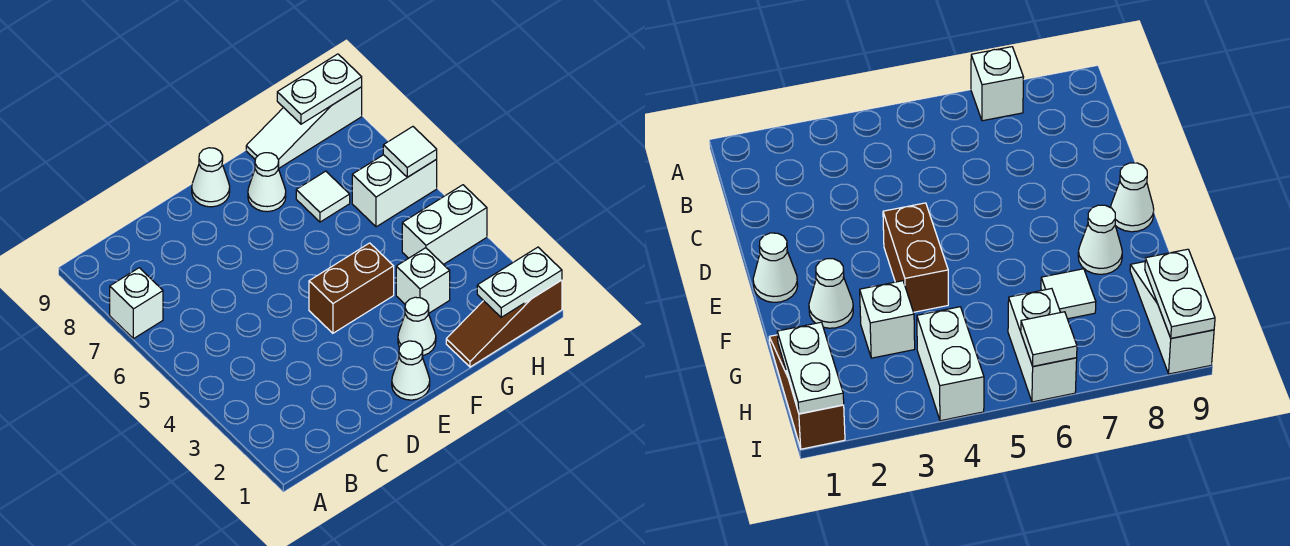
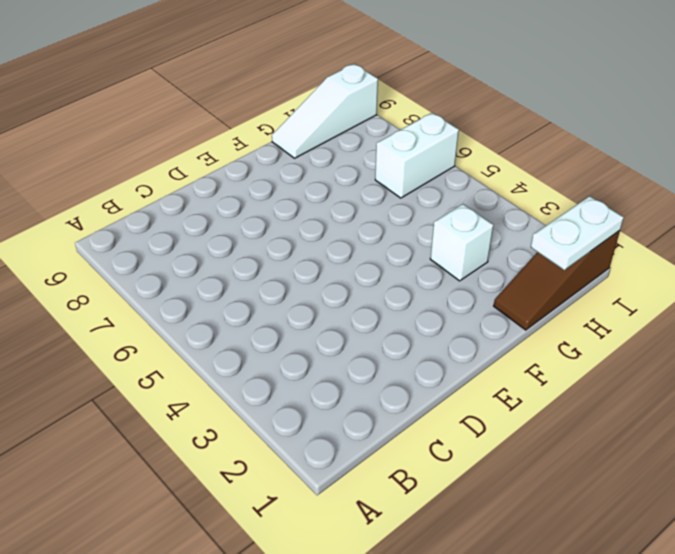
none -> white 1x1 brick [110,268,163,339]
none -> white 1x1 cone [392,341,430,400]
none -> brown 1x2 brick [309,243,394,333]

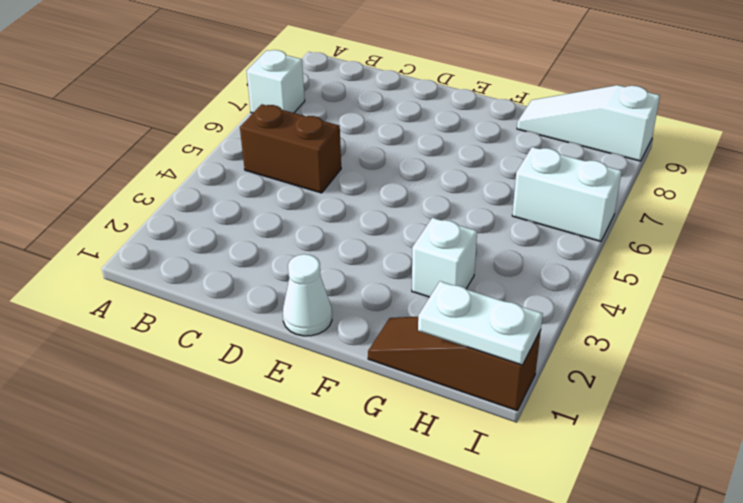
brown 1x2 brick [240,104,341,193] -> brown 1x2 brick moved to [309,243,394,333]
none -> white 1x1 cone [192,148,230,207]
none -> white 1x1 cone [398,297,436,356]
none -> white 1x1 cone [248,153,286,212]

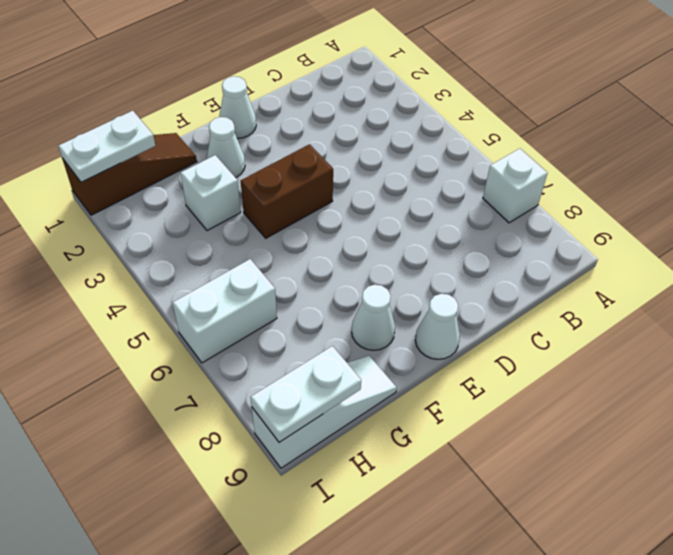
none -> white 1x1 tile [296,171,350,222]
none -> white 1x2 brick [402,185,487,265]
none -> white 1x1 tile [383,127,437,177]

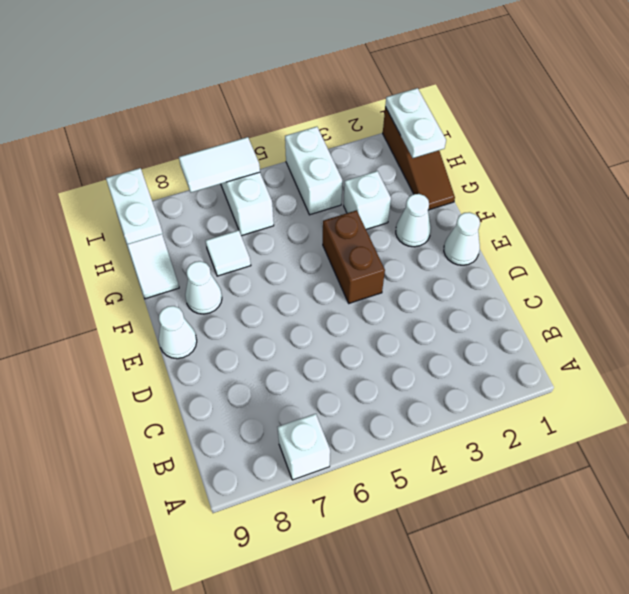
white 1x2 tile [179,137,260,192] -> white 1x1 tile [383,127,437,177]

